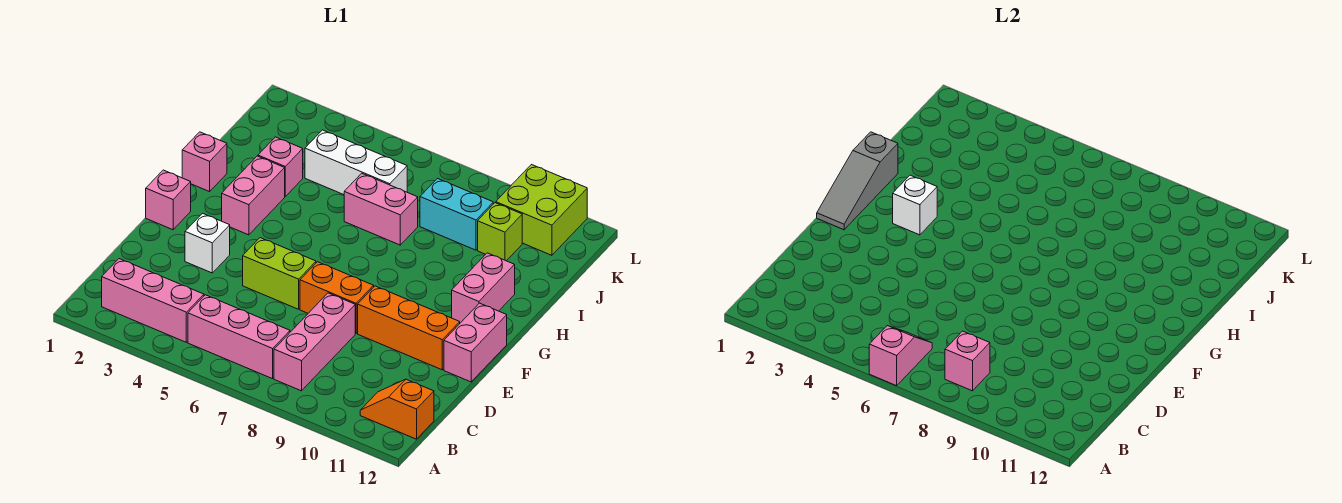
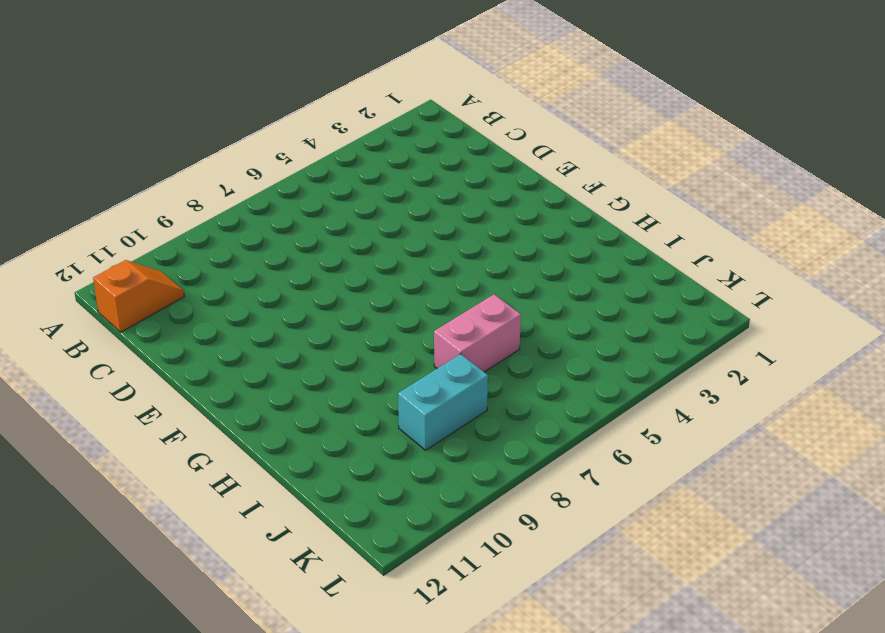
none -> pink 1x3 brick [102,259,204,342]
none -> pink 1x3 brick [188,295,290,379]
none -> pink 1x3 brick [274,293,355,391]

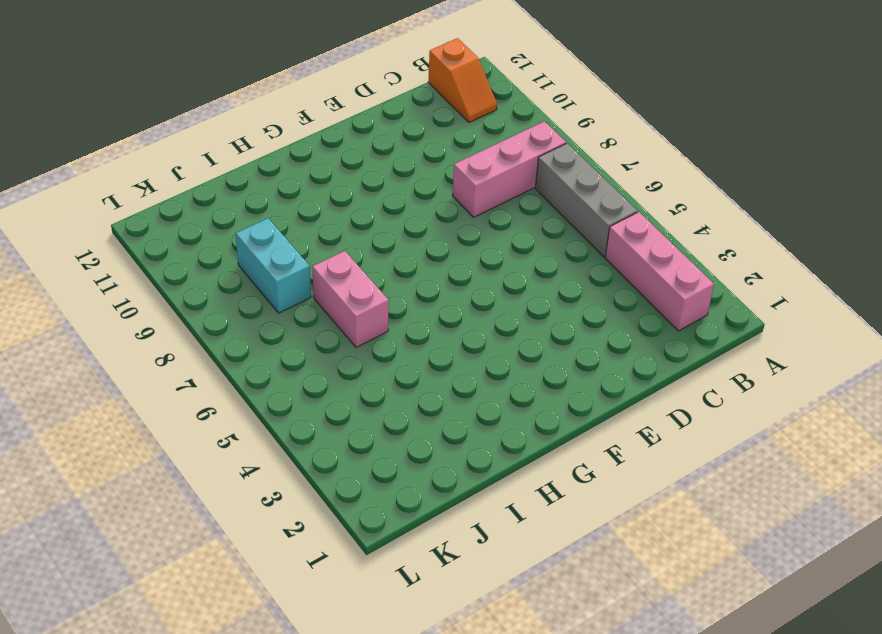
grey 1x3 brick [535,143,638,257] -> pink 1x3 brick [188,295,290,379]
none -> white 1x1 brick [185,213,230,273]
none -> lime 1x2 brick [243,238,316,309]
none -> orange 1x2 brick [300,262,374,333]

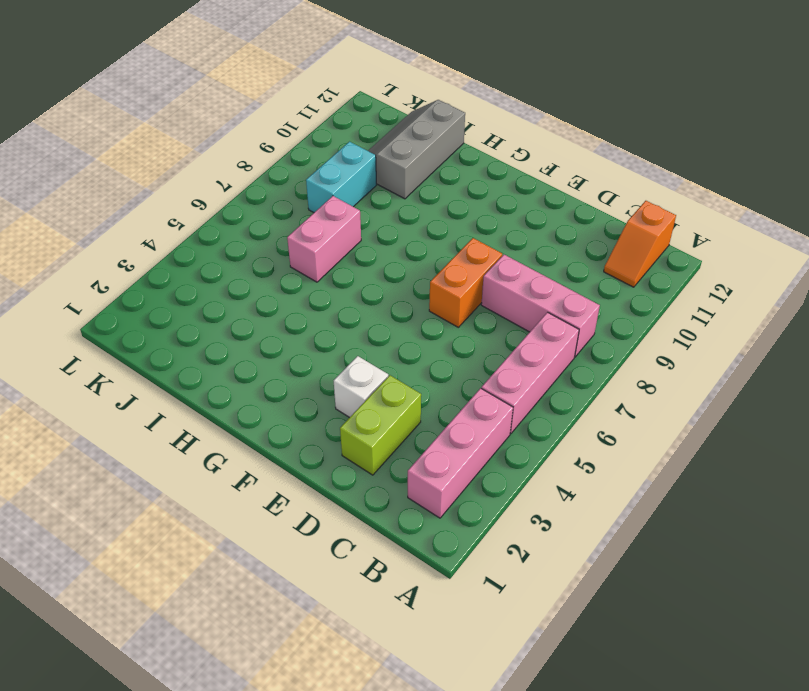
lime 1x2 brick [340,375,421,475] -> lime 1x2 brick moved to [243,238,316,309]
grey 2x3 slope [368,100,465,199] -> lime 1x1 brick [478,203,522,261]
none -> orange 1x3 brick [358,286,460,370]
none -> pink 1x2 brick [444,303,507,382]
none -> pink 1x1 brick [146,170,191,230]

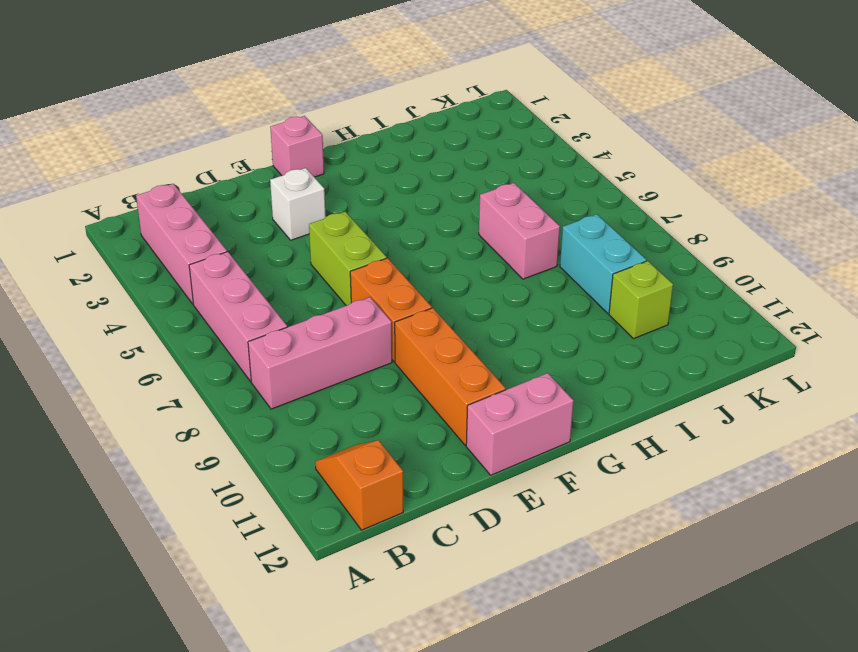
none -> pink 1x2 brick [222,156,285,235]
none -> pink 1x2 brick [452,253,515,323]
none -> pink 1x1 brick [182,132,227,192]

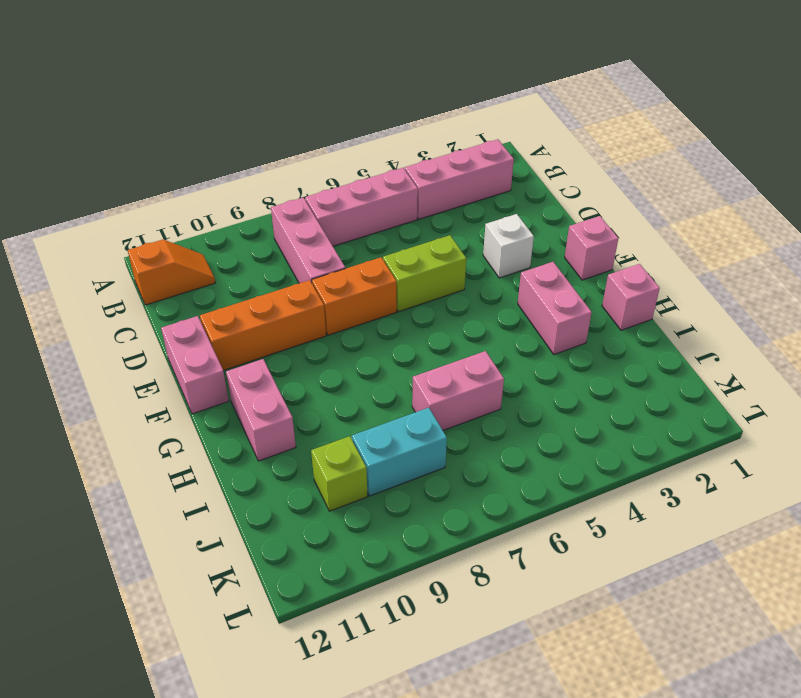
none -> pink 1x1 brick [258,137,303,196]
none -> white 1x3 brick [305,130,407,195]
none -> lime 2x2 brick [496,165,587,255]

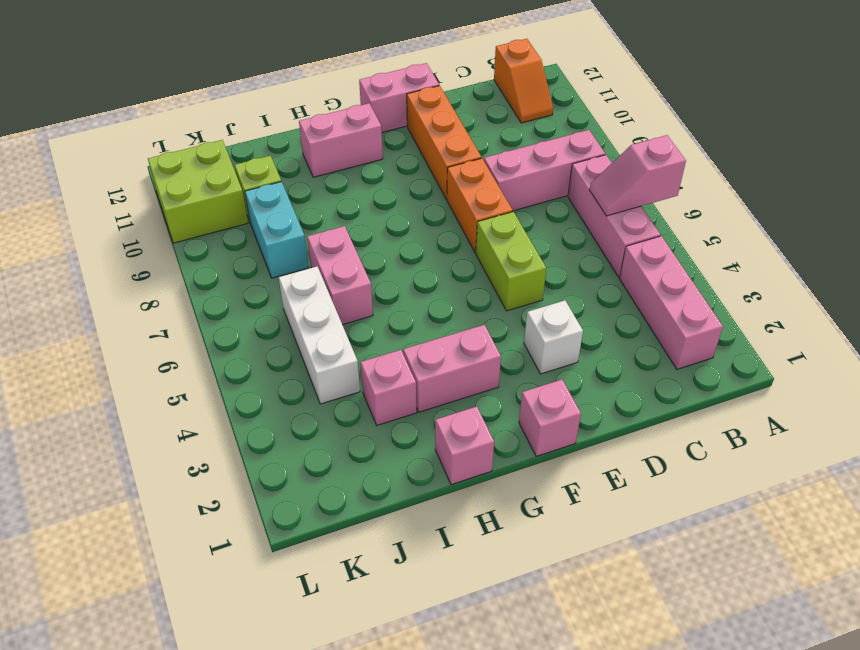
none -> pink 1x1 brick [945,331,990,391]
none -> grey 1x3 slope [817,132,898,230]
none -> white 1x1 brick [893,175,937,235]

